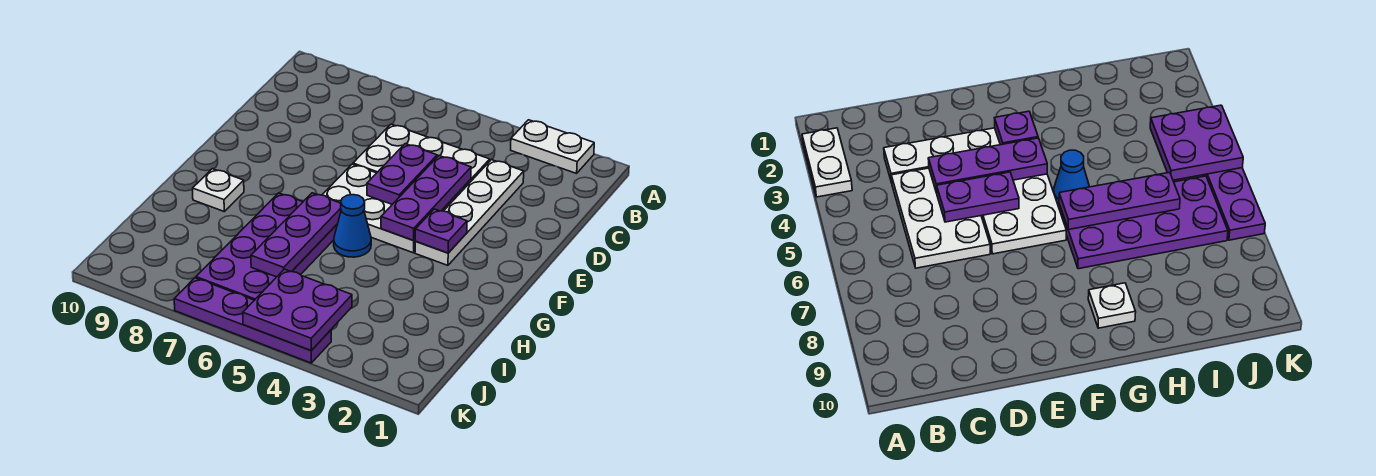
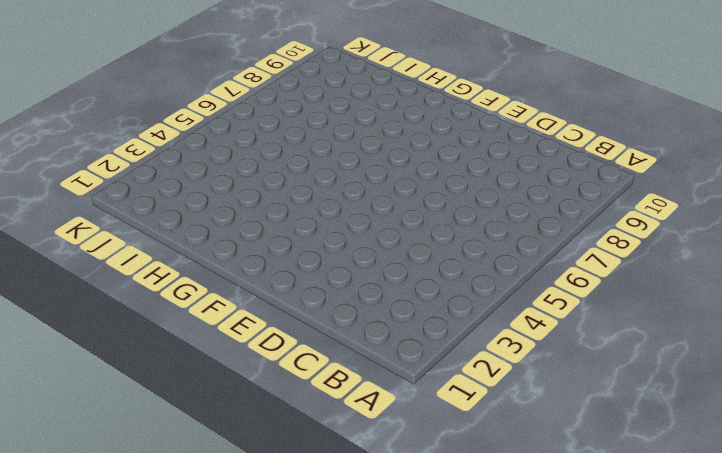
none -> white 1x2 plate [511,120,594,173]
none -> white 1x4 plate [415,160,524,265]
none -> white 2x3 plate [353,124,490,201]

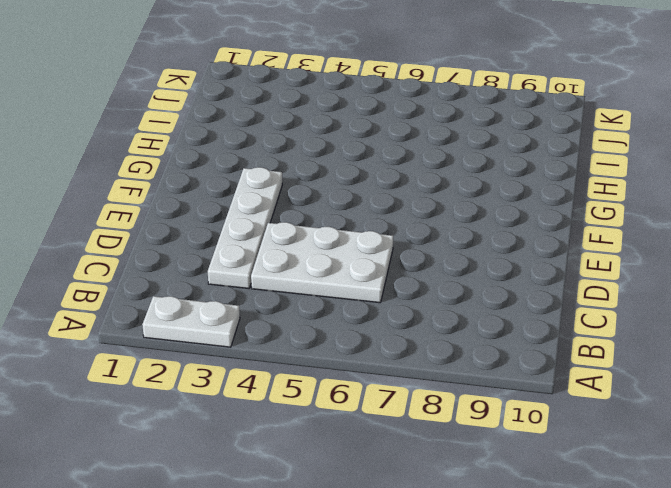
none -> white 2x3 plate [322,164,452,253]
none -> blue 1x1 cone [334,195,371,257]
none -> purple 2x4 plate [196,193,337,300]

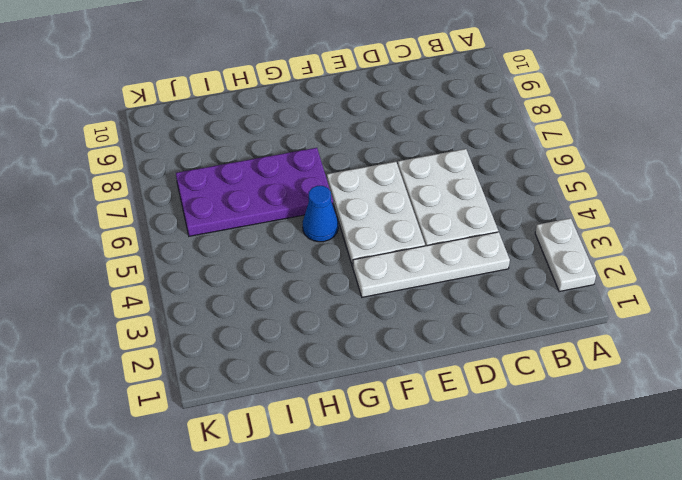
none -> white 1x1 plate [193,169,244,211]
none -> purple 1x4 plate [174,278,331,363]
none -> purple 1x3 plate [381,156,471,240]

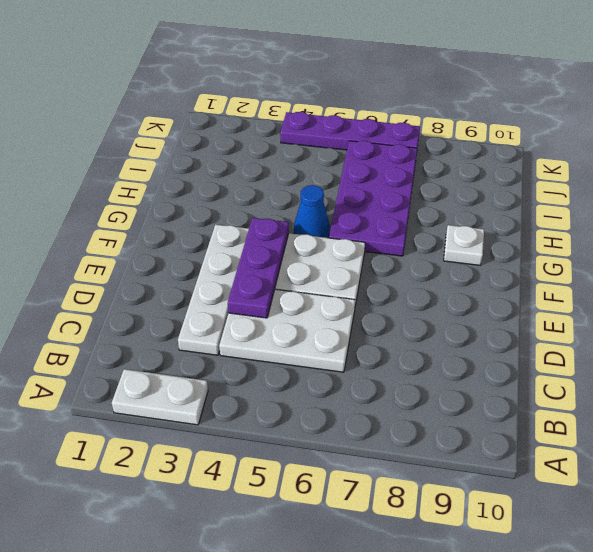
none -> purple 1x2 plate [367,144,437,204]
none -> purple 1x1 plate [415,209,467,253]
none -> purple 1x3 plate [251,193,341,277]

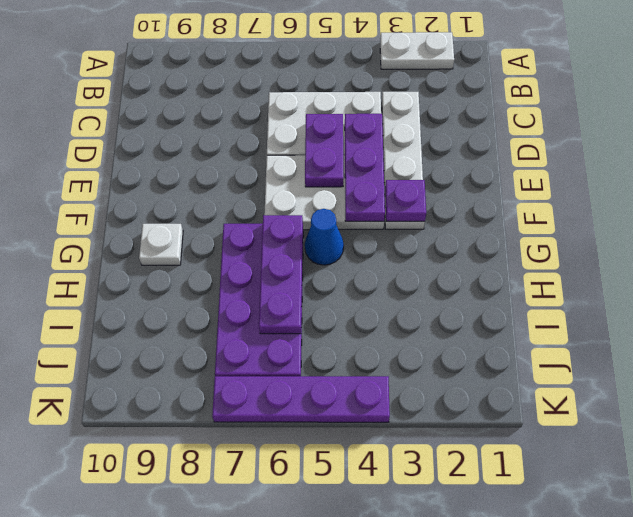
none -> purple 2x2 plate [243,269,352,350]

